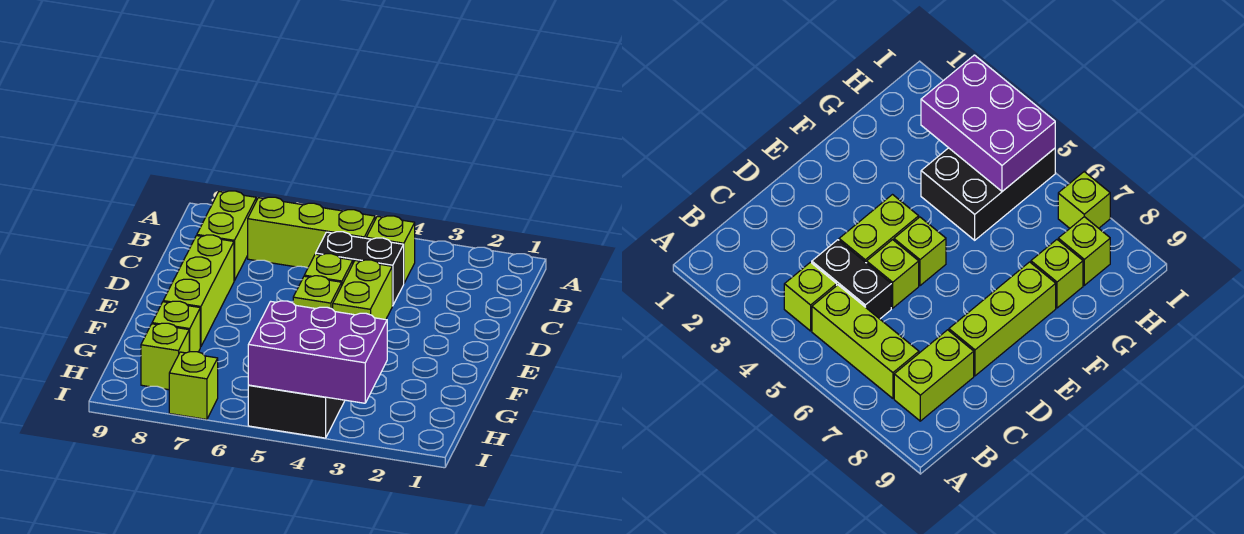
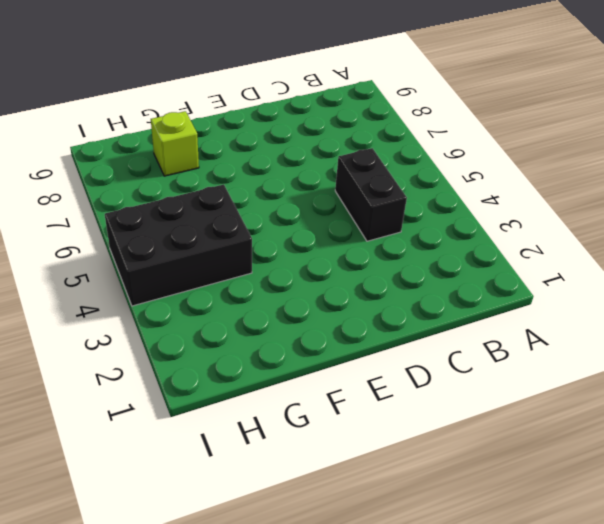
none -> lime 1x1 brick [366,216,415,283]
none -> lime 1x3 brick [248,197,375,268]
none -> lime 1x2 brick [197,191,256,281]

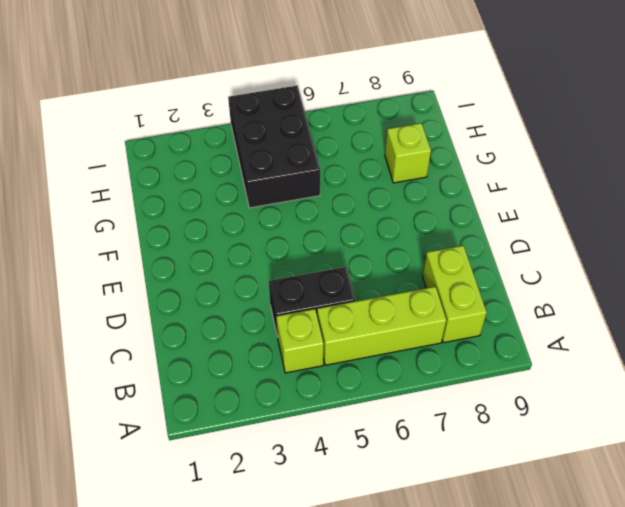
none -> lime 1x2 brick [333,260,392,320]
none -> lime 1x1 brick [304,254,353,284]
none -> lime 1x3 brick [163,235,234,347]

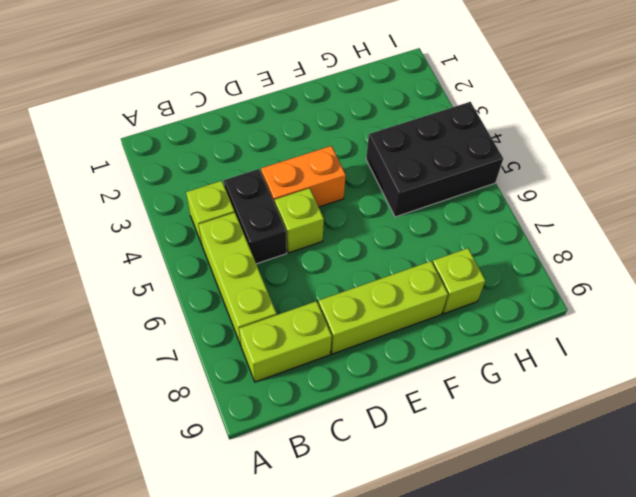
orange 1x2 brick [261,146,346,207] -> lime 1x2 brick [333,260,392,320]
none -> lime 1x1 brick [293,276,342,309]
none -> lime 1x1 brick [141,323,189,390]
none -> lime 1x1 brick [169,352,218,419]

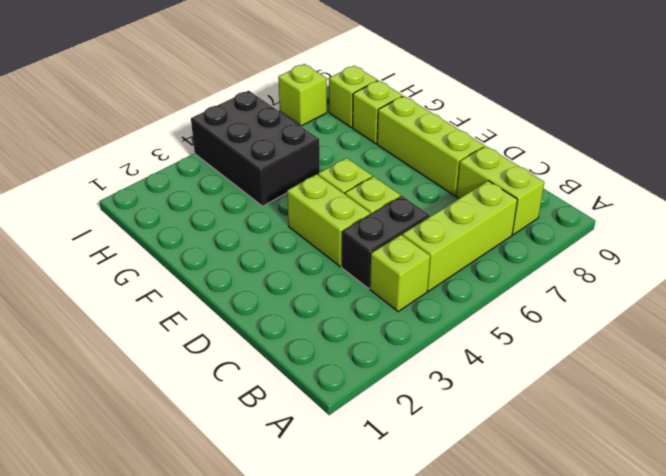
none -> purple 2x3 brick [248,301,387,403]

